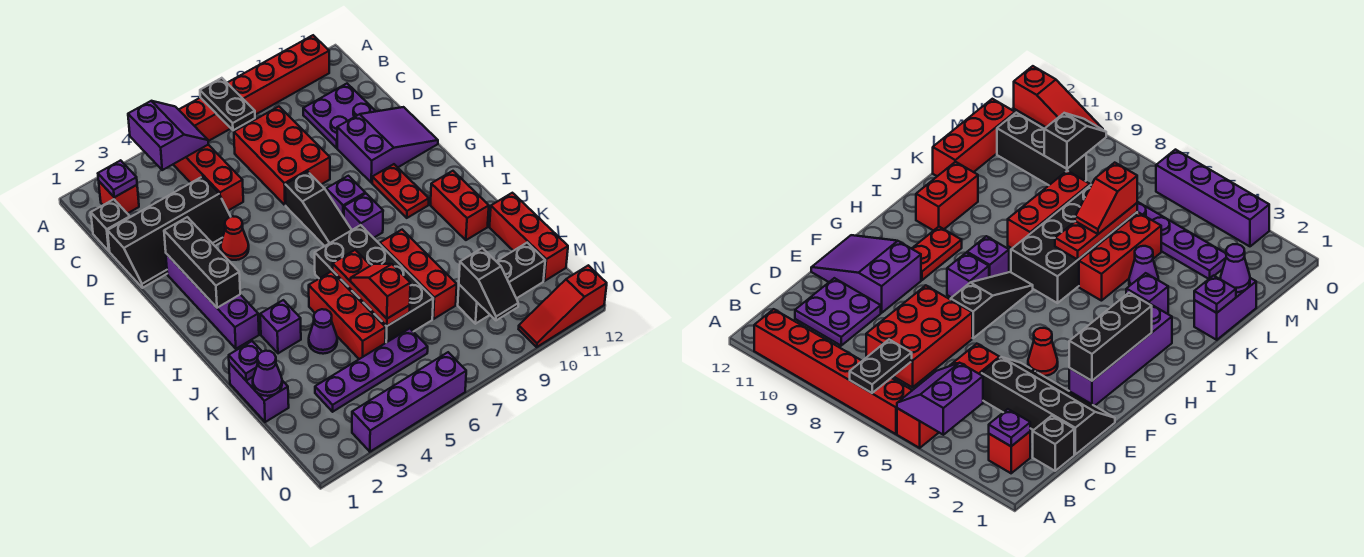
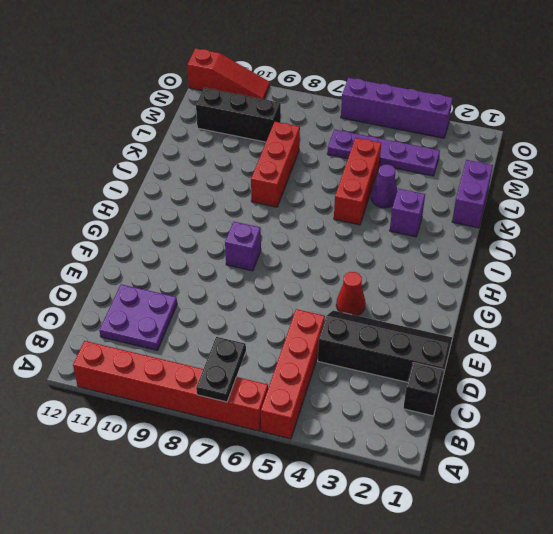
none -> red 1x1 brick [99,182,139,214]
none -> red 2x3 brick [234,107,330,205]
none -> purple 2x3 slope [337,107,438,183]
none -> purple 1x4 brick [166,254,259,349]

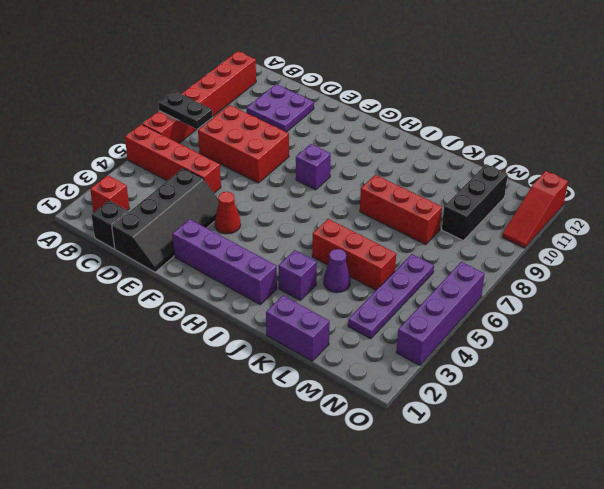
none -> purple 2x3 slope [337,107,438,183]
none -> black 1x3 slope [285,172,351,246]
none -> red 1x2 plate [372,164,429,218]
none -> purple 1x1 brick [344,194,383,238]

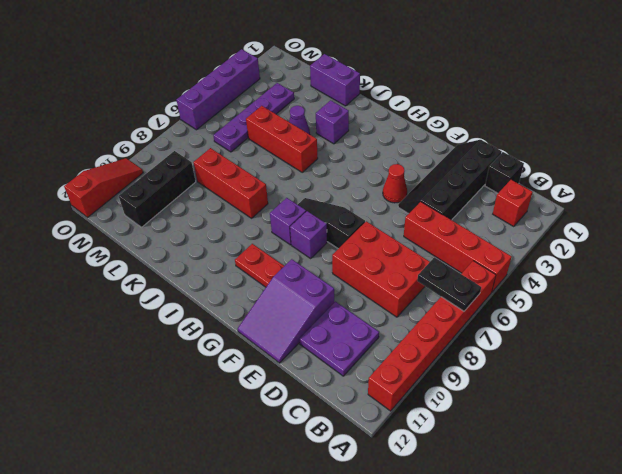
none -> purple 1x4 brick [166,254,259,349]
none -> black 2x4 brick [315,225,433,343]
none -> red 1x2 brick [430,171,489,240]
none -> red 1x3 brick [489,193,568,281]

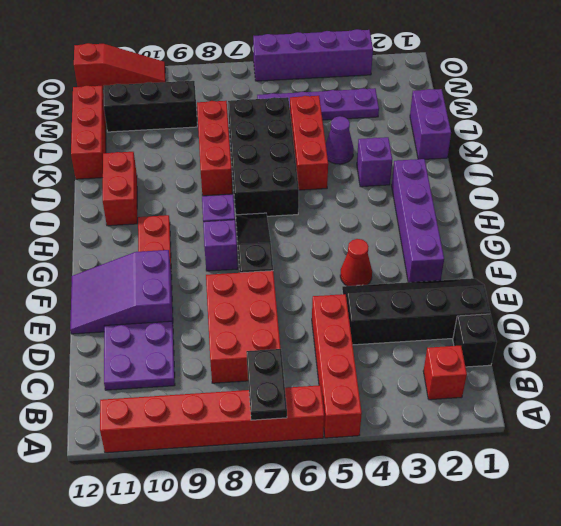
none -> purple 2x2 slope [128,101,208,170]
none -> purple 1x1 plate [98,160,137,197]
none -> black 1x3 brick [164,217,240,308]
none -> red 1x3 plate [333,250,410,326]

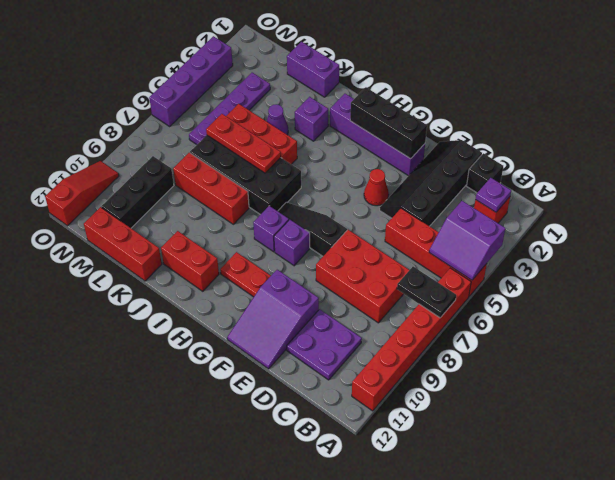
none -> purple 1x1 plate [229,341,262,381]
none -> purple 1x1 cone [253,351,282,396]
none -> black 1x2 slope [459,248,518,320]
none -> red 1x2 slope [351,264,410,319]

